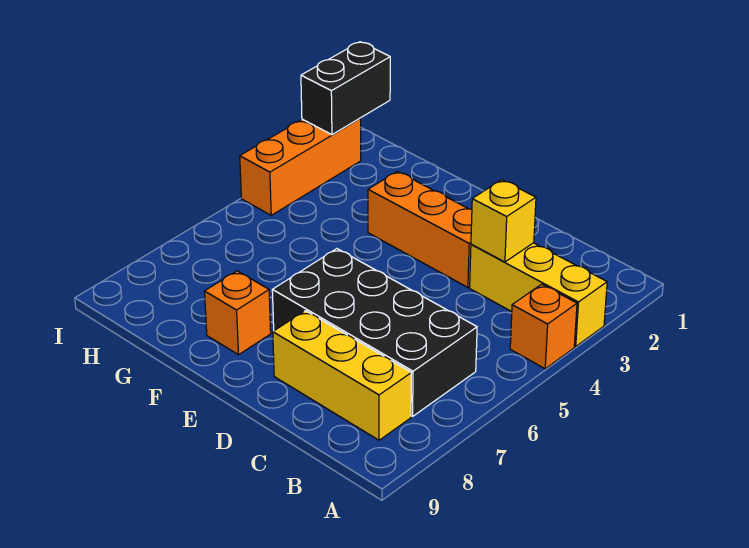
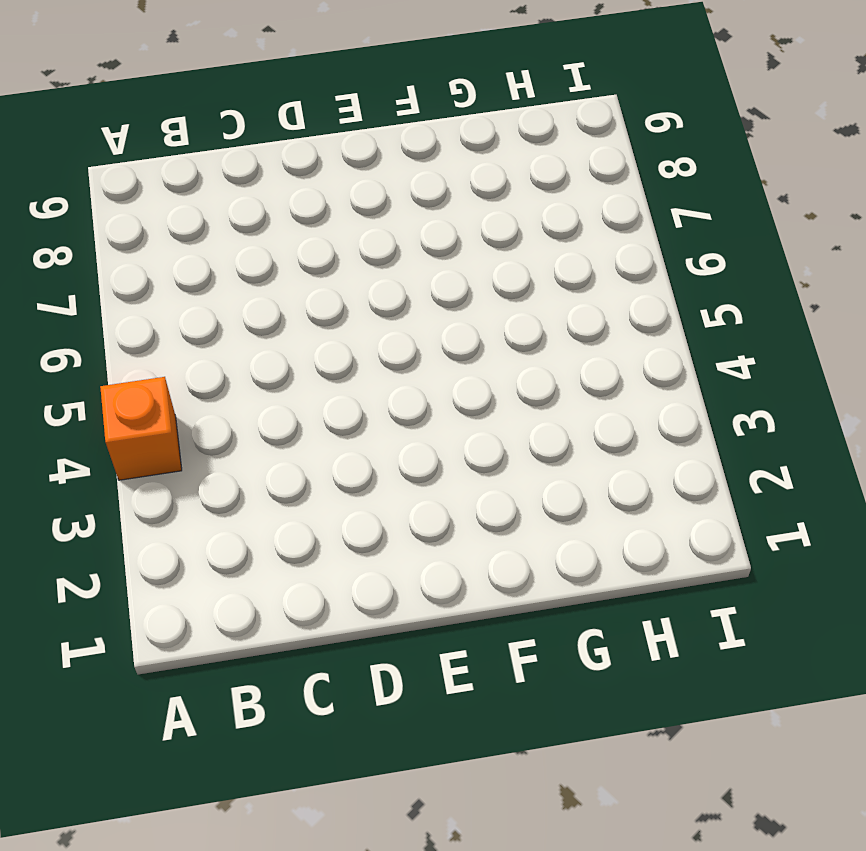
none -> yellow 1x3 brick [470,243,607,347]
none -> black 2x4 brick [272,249,477,416]

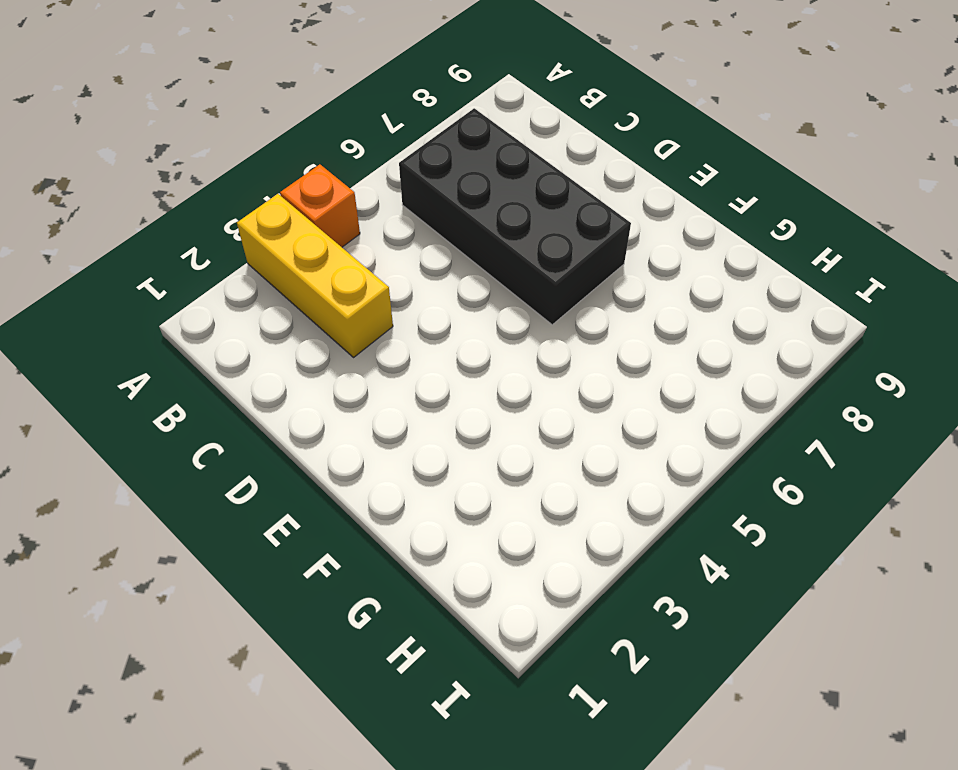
none -> yellow 1x3 brick [273,311,412,440]
none -> orange 1x3 brick [368,171,472,287]

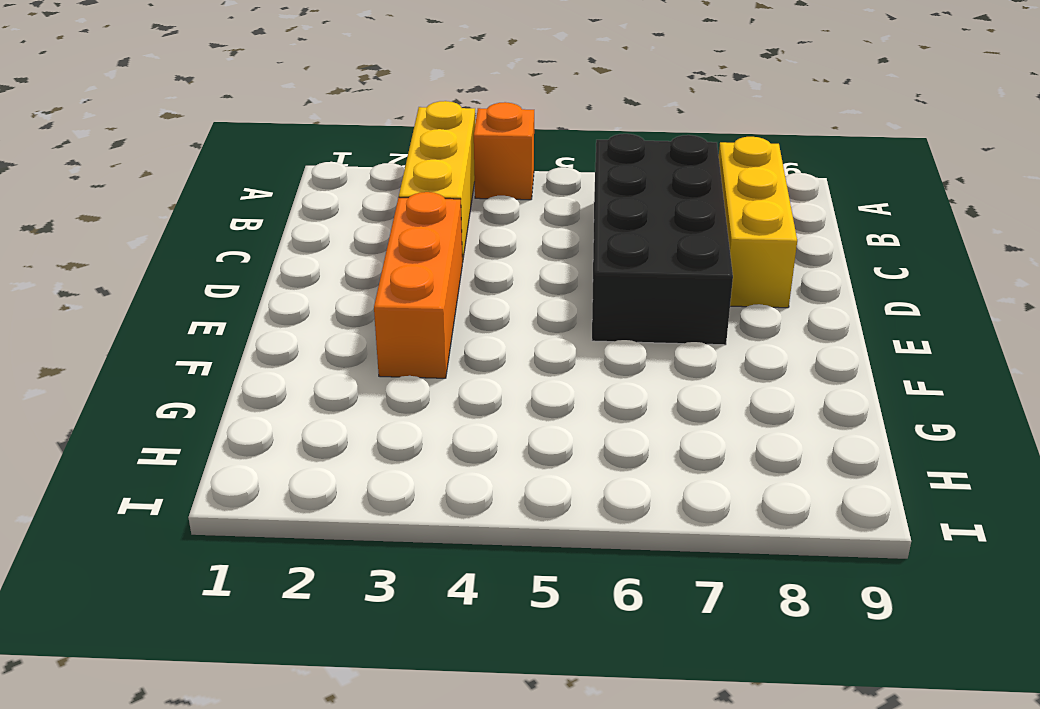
none -> orange 1x1 brick [204,271,271,355]
none -> orange 1x3 brick [240,118,361,215]

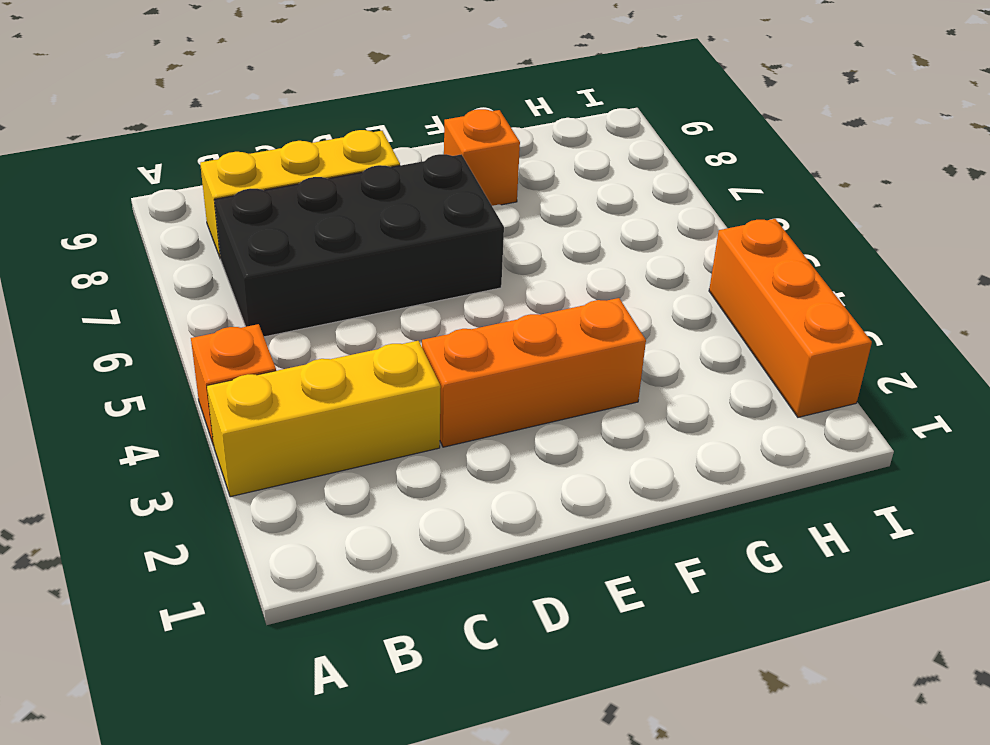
none -> yellow 1x1 brick [471,180,536,262]
none -> black 1x2 brick [301,42,390,135]

